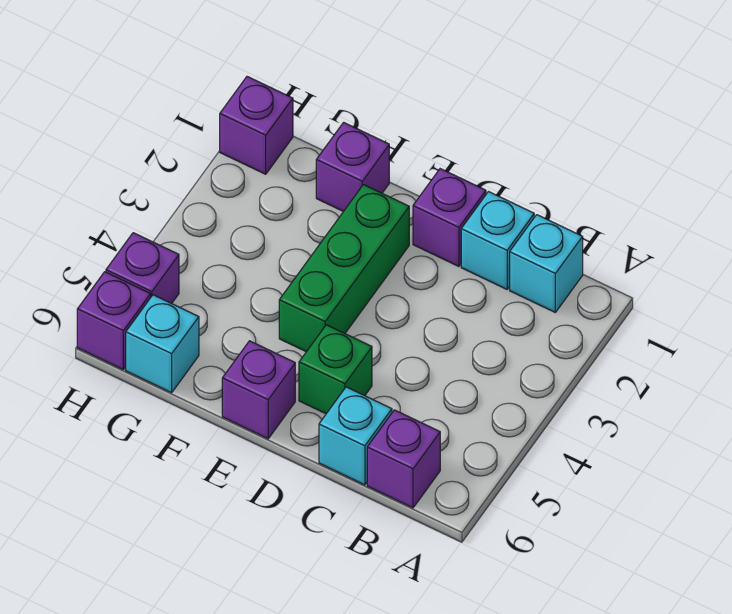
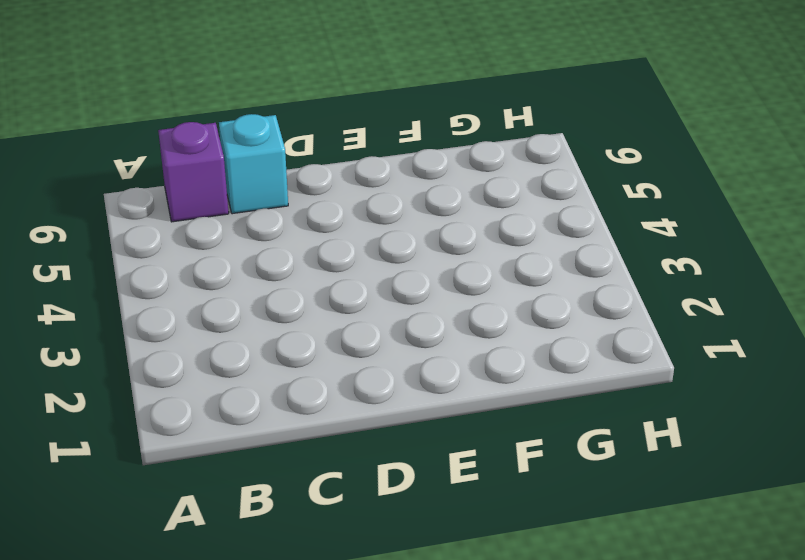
none -> cyan 1x1 brick [510,215,583,312]
none -> cyan 1x1 brick [461,192,534,289]
none -> purple 1x1 brick [413,169,486,266]

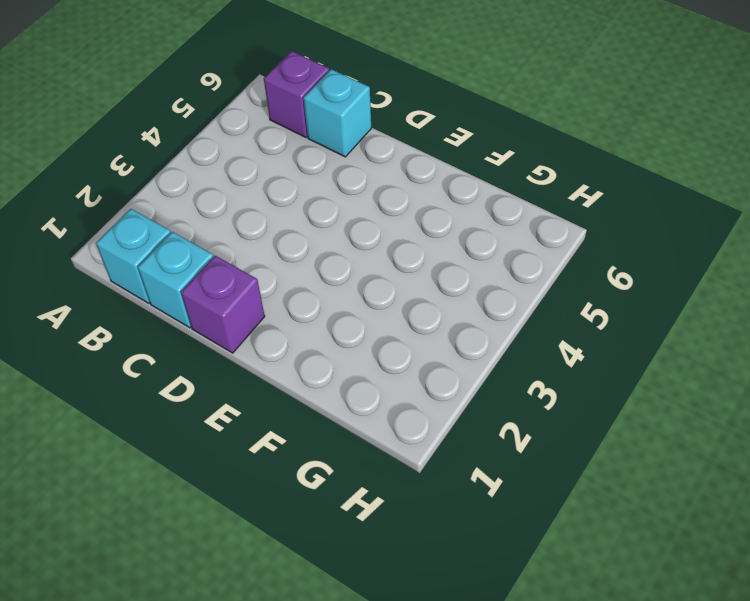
none -> green 1x1 brick [299,325,372,414]
none -> green 1x3 brick [279,185,409,352]
none -> purple 1x1 brick [222,341,295,439]

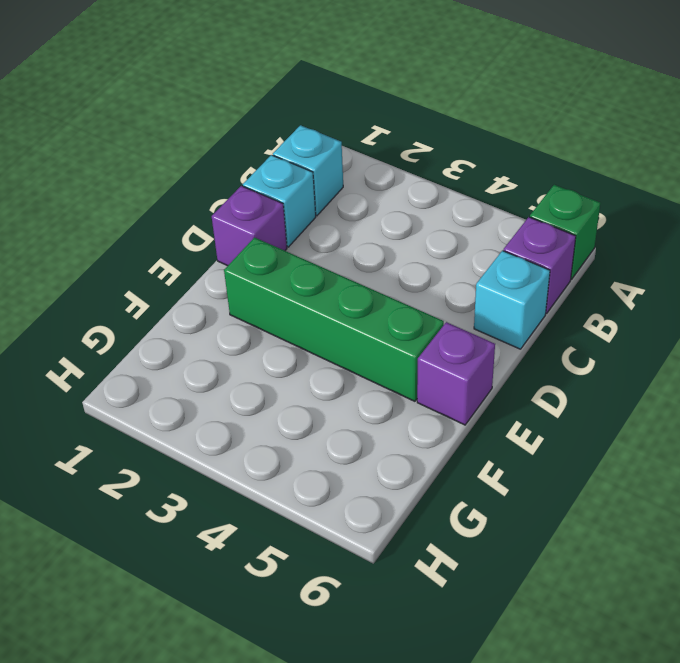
green 1x1 brick [530,185,600,279] -> green 1x1 brick moved to [299,325,372,414]
green 1x4 brick [224,238,444,401] -> green 1x3 brick [279,185,409,352]
none -> purple 1x1 brick [316,122,389,211]
none -> cyan 1x1 brick [126,295,199,393]
none -> purple 1x1 brick [220,77,293,174]

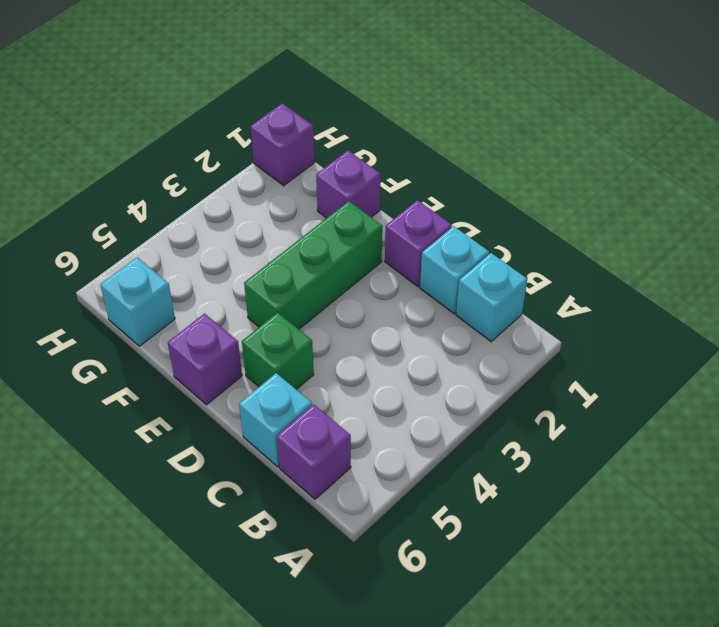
none -> purple 1x1 brick [106,233,179,304]
none -> purple 1x1 brick [77,272,151,369]

